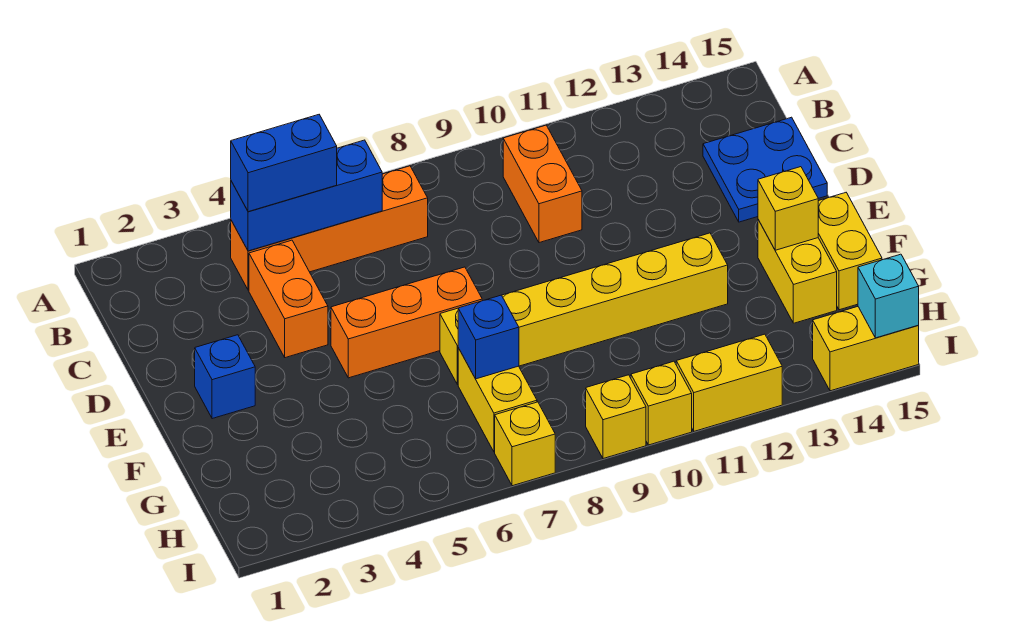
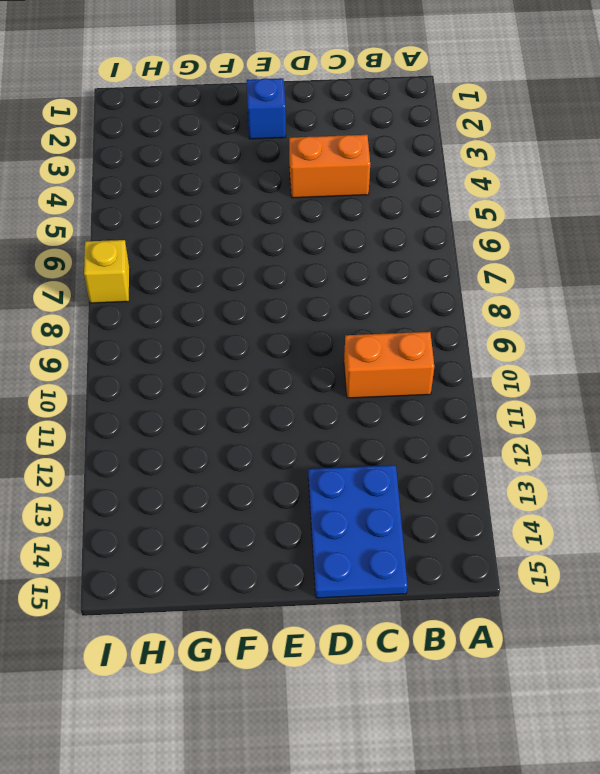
blue 2x3 plate [308,465,407,598] -> blue 2x2 plate [703,117,827,222]
none -> orange 1x4 brick [231,166,428,290]
none -> orange 1x3 brick [331,267,482,378]
none -> yellow 1x6 brick [440,233,728,384]

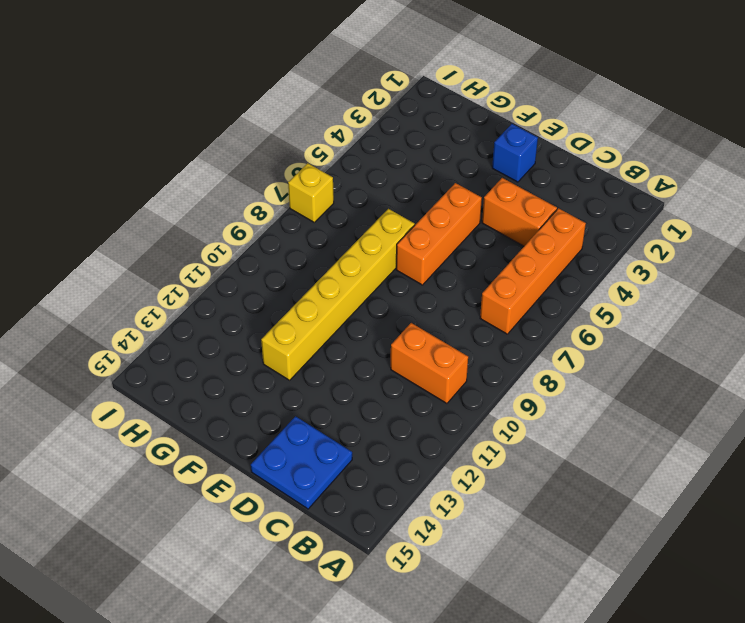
none -> yellow 1x2 brick [758,220,837,323]
none -> yellow 1x2 brick [818,193,882,310]
none -> yellow 1x2 brick [458,348,537,452]

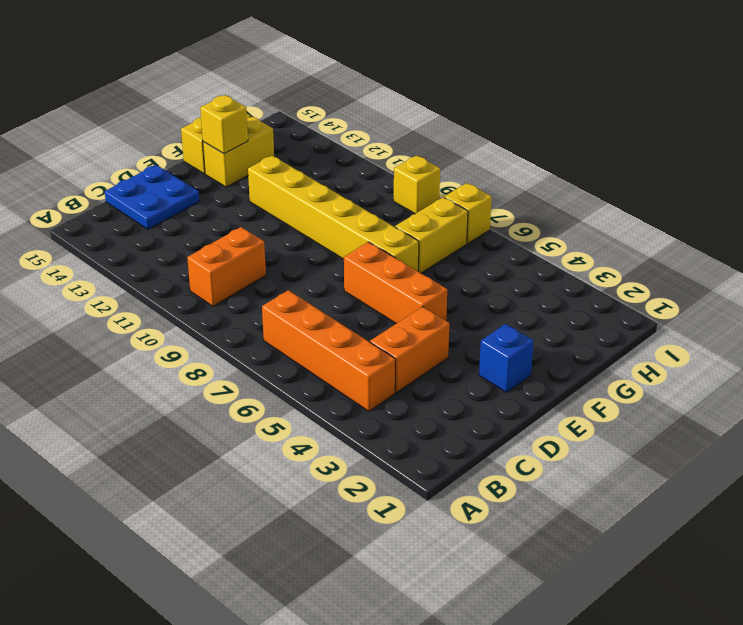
none -> yellow 1x1 brick [631,361,692,445]
none -> yellow 1x2 brick [676,334,782,431]
none -> yellow 1x2 brick [813,307,919,391]

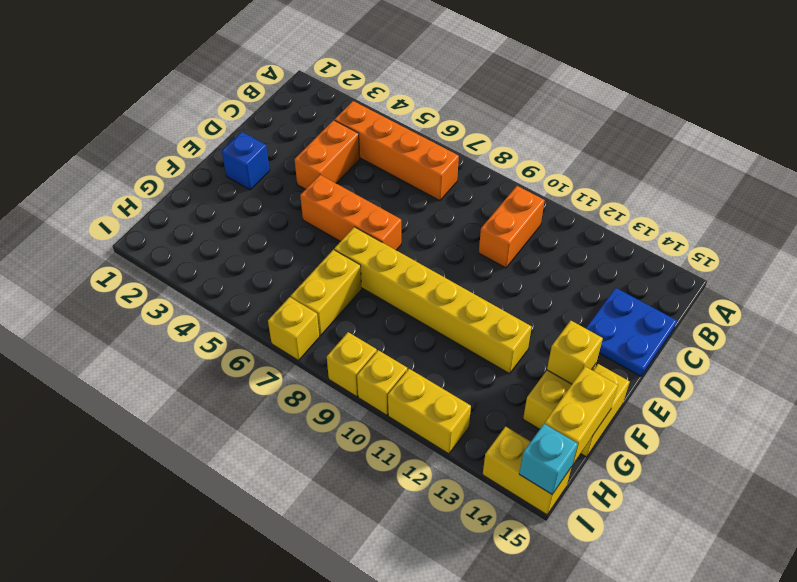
yellow 1x2 brick [545,367,618,464] -> none
none -> blue 1x3 brick [231,140,382,251]
none -> blue 1x1 brick [458,295,519,379]
none -> blue 1x2 brick [231,115,337,212]

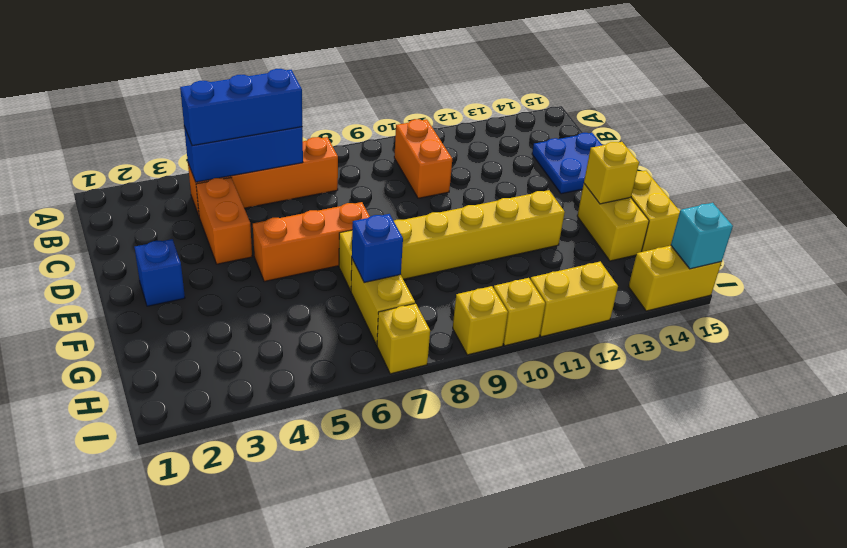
blue 1x3 brick [180,69,302,146] -> blue 1x2 brick [231,115,337,212]

